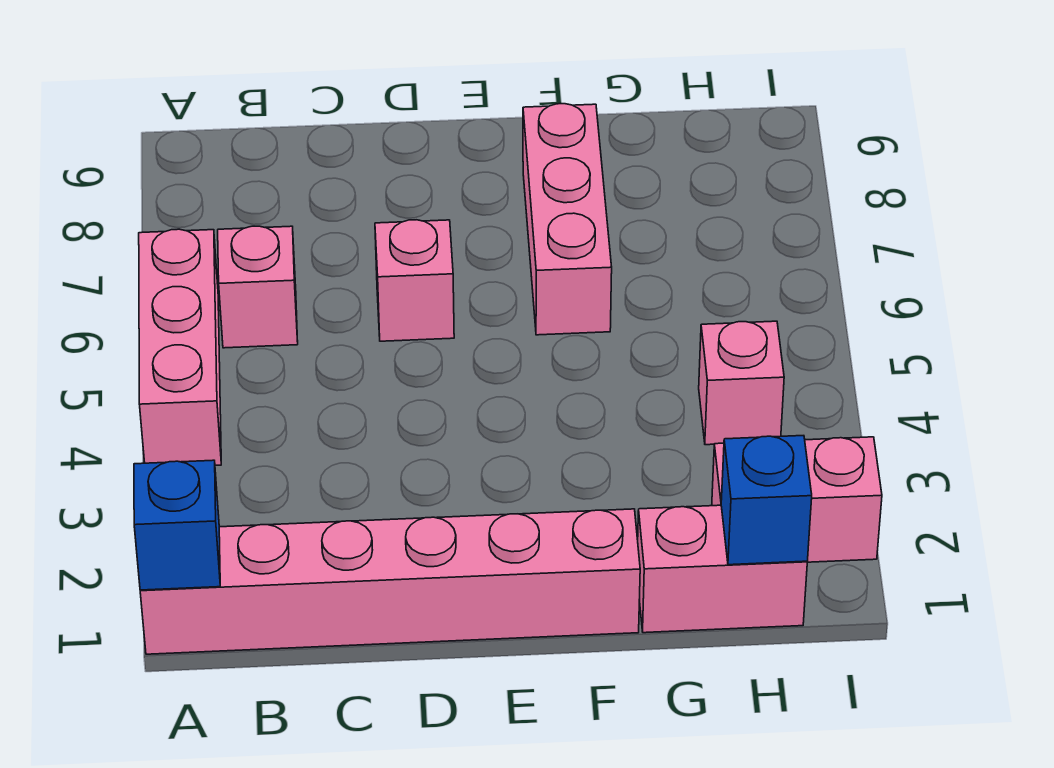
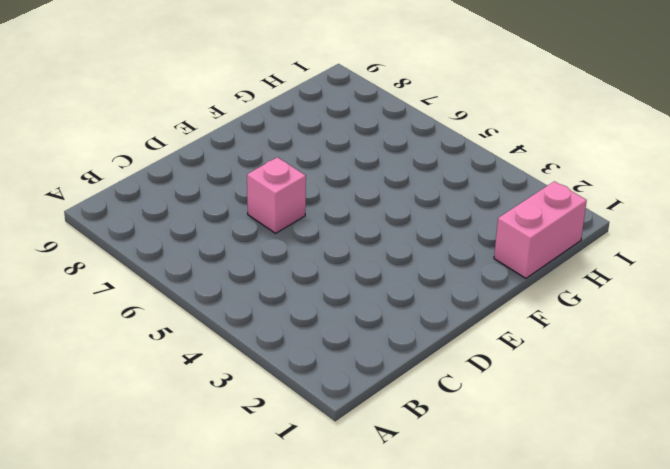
none -> pink 1x6 brick [140,509,640,654]
none -> pink 1x3 brick [139,229,221,465]

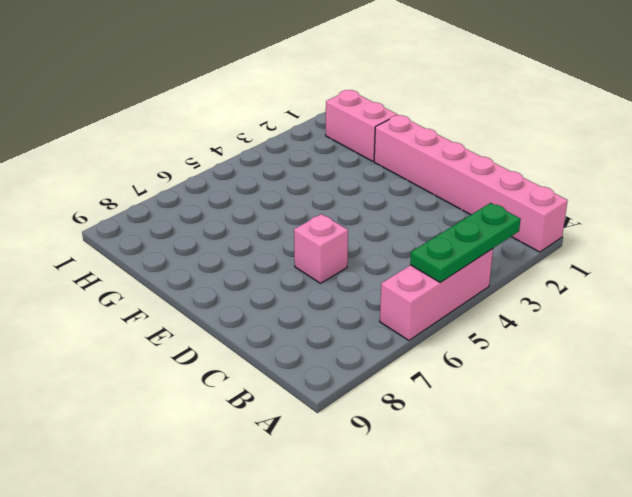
green 1x3 plate [410,203,521,282] -> none
none -> pink 1x1 brick [218,226,298,348]
none -> pink 1x3 brick [523,104,612,335]

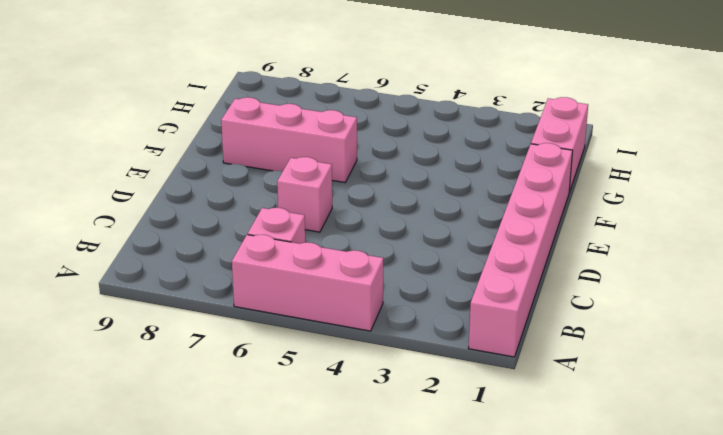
none -> pink 1x2 brick [712,437,882,562]
none -> pink 1x1 brick [699,321,784,445]

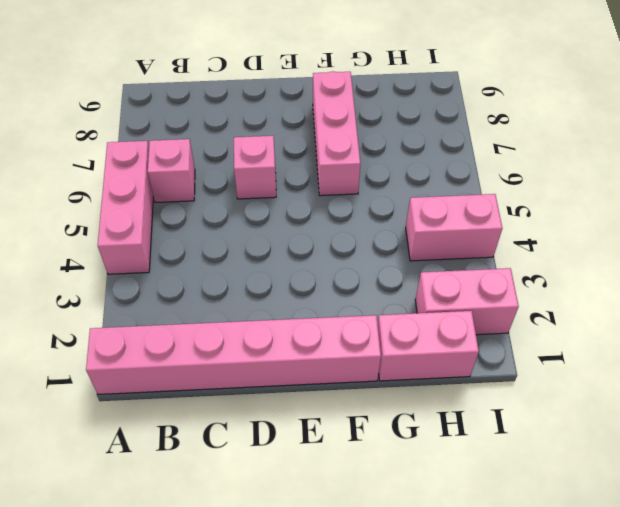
pink 1x2 brick [406,194,502,261] -> pink 1x1 brick [699,321,784,445]
none -> blue 1x1 brick [134,460,220,590]
none -> blue 1x1 brick [721,436,812,565]

